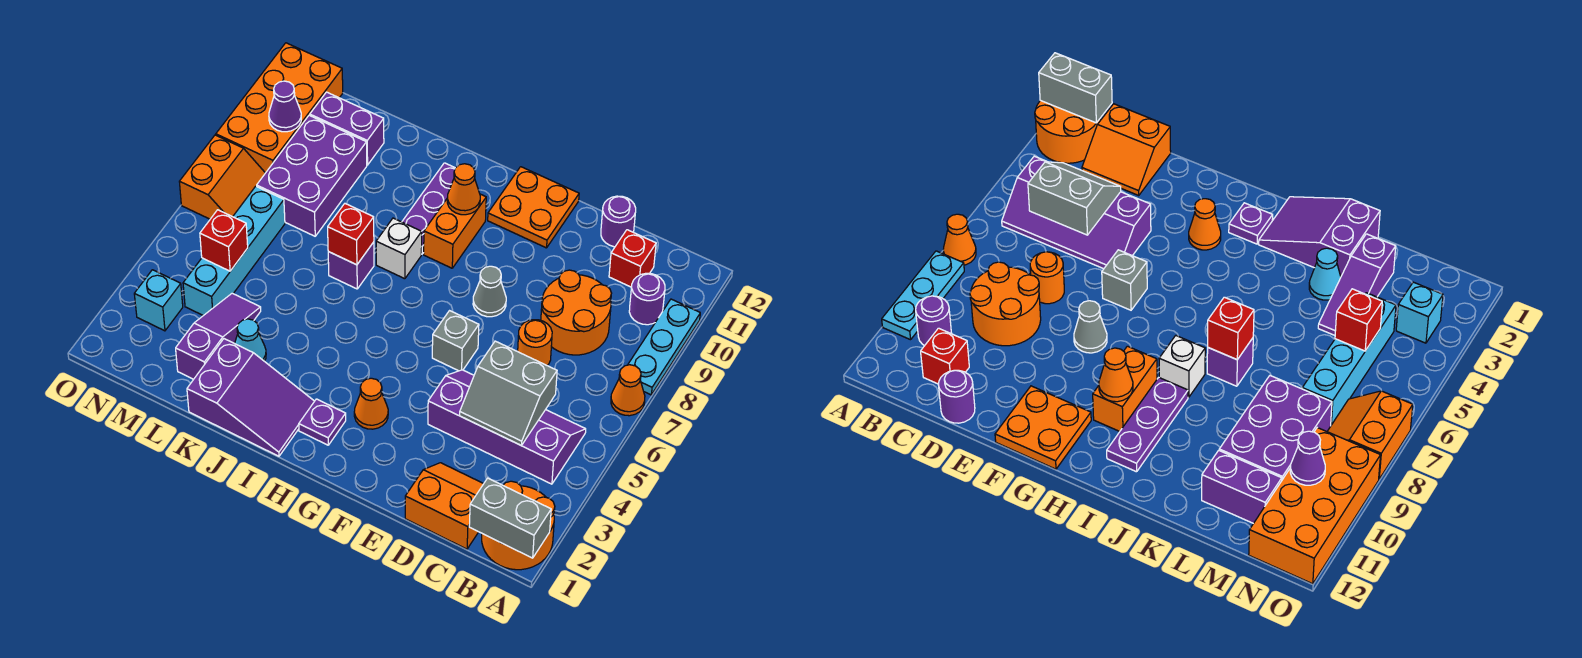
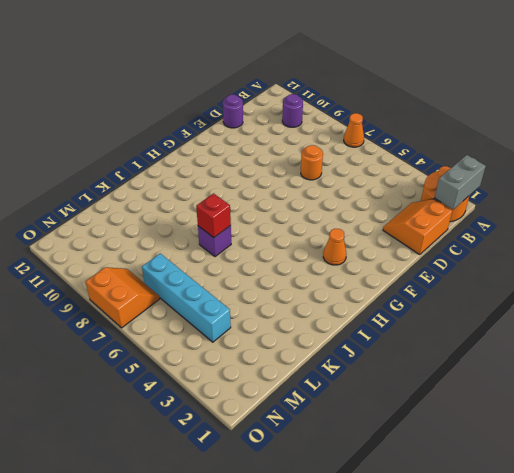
none -> cyan 1x3 plate [628,299,700,395]
none -> purple 2x4 slope [428,370,586,484]
none -> orange 2x2 round brick [541,270,611,355]
none -> red 1x1 brick [609,230,656,287]

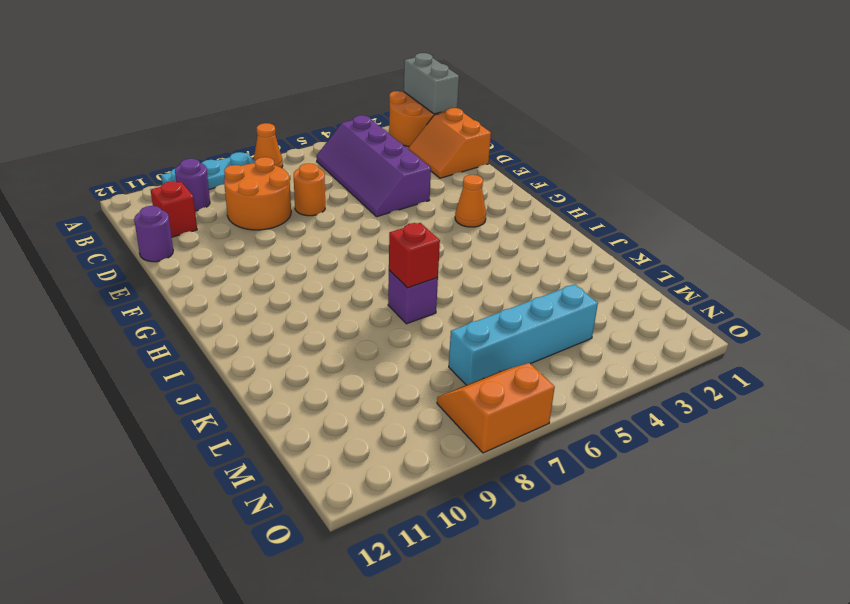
none -> grey 1x1 brick [432,311,479,371]
none -> grey 1x1 cone [473,266,506,317]
none -> orange 2x2 plate [488,167,579,248]
none -> purple 1x1 plate [299,399,346,445]

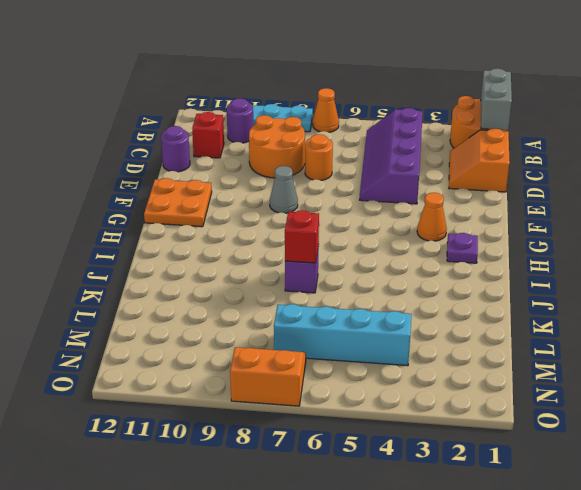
none -> grey 1x1 brick [432,311,479,371]
none -> orange 1x2 brick [424,194,486,268]
none -> purple 2x3 slope [187,339,314,456]
none -> white 1x1 brick [376,218,422,279]

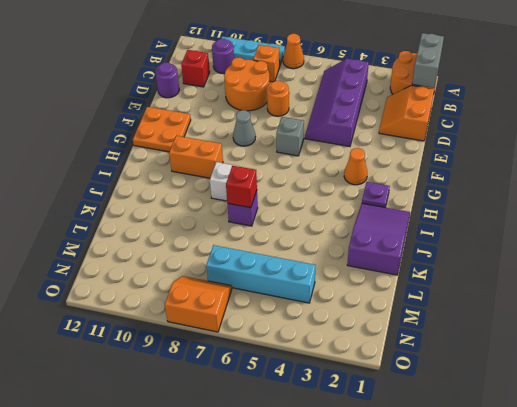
orange 1x1 brick [253,45,280,82] -> none
none -> purple 1x3 plate [402,163,455,254]
none -> cyan 1x1 cone [235,319,266,361]
none -> purple 1x3 slope [176,293,261,379]
none -> purple 2x3 brick [257,115,367,236]

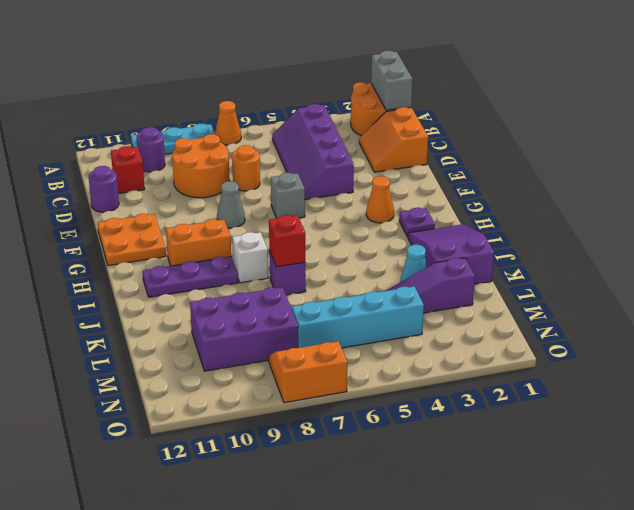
none -> purple 1x2 brick [310,92,384,165]
none -> cyan 1x1 brick [134,270,183,331]
none -> orange 2x4 brick [216,43,343,173]
none -> grey 2x2 slope [460,341,557,445]

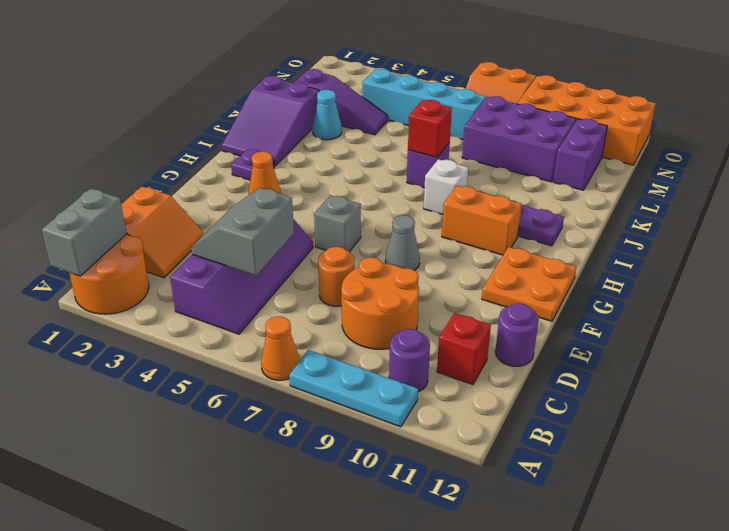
none -> cyan 1x1 brick [134,270,183,331]
none -> orange 1x1 cone [447,164,480,215]
none -> red 1x1 brick [200,210,248,271]
none -> purple 1x1 cone [269,81,301,132]

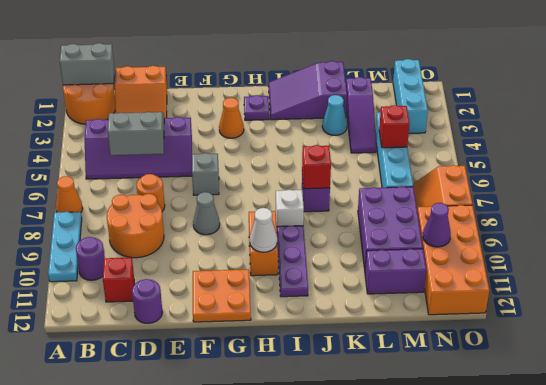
white 1x1 cone [250,208,277,252] -> orange 1x1 cone [447,164,480,215]
cyan 1x3 brick [393,59,428,133] -> cyan 1x1 brick [134,270,183,331]

